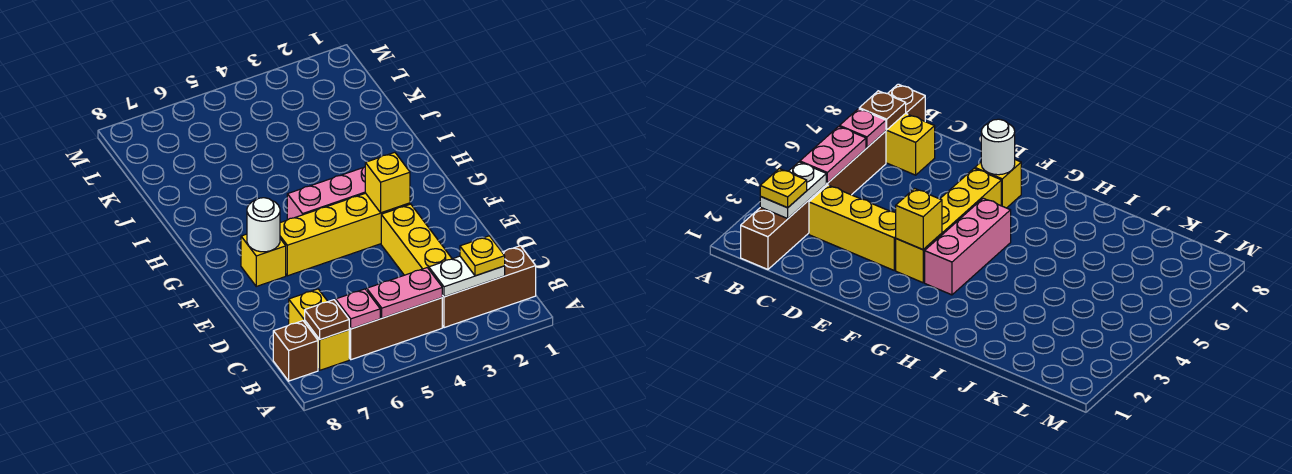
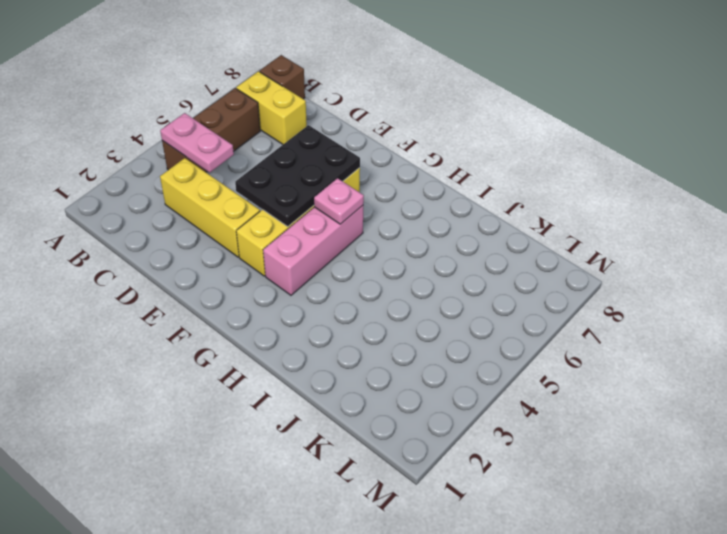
pink 1x2 plate [160,113,234,173] -> pink 1x2 plate turned to [367,268,442,318]
black 2x3 plate [235,125,360,226] -> none
pink 1x1 plate [314,178,364,224] -> pink 1x1 plate moved to [336,289,380,329]
none -> brown 1x3 brick [442,246,536,328]
none -> yellow 1x1 brick [241,234,286,286]
none -> white 1x2 plate [429,256,505,297]

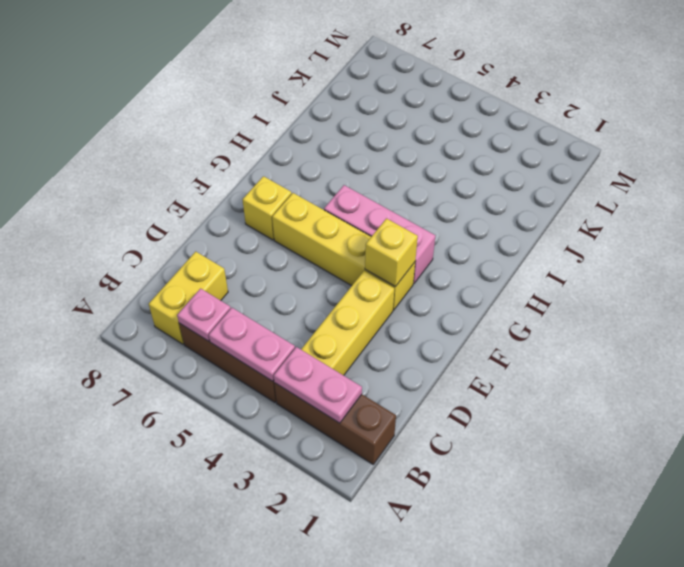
pink 1x2 plate [274,347,362,423] -> white 1x2 plate [429,256,505,297]
none -> brown 1x1 brick [273,321,318,381]
none -> brown 1x1 plate [305,300,349,339]
none -> white 1x1 round brick [247,198,280,252]

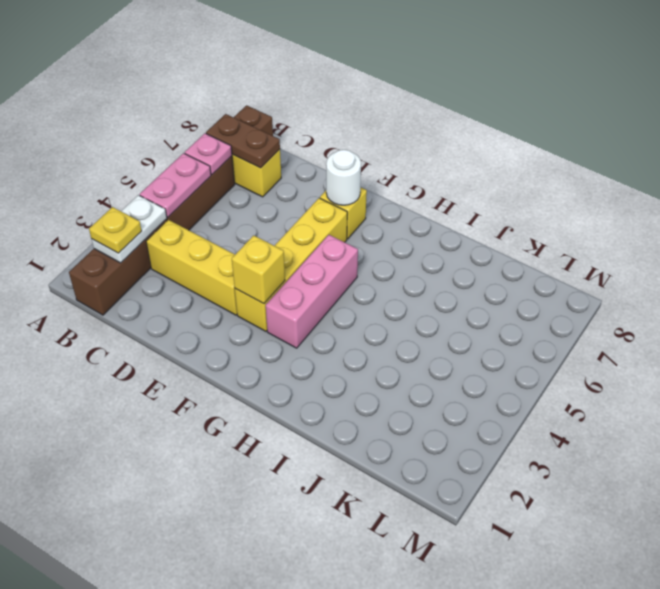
brown 1x2 plate [206,114,280,168] -> brown 1x1 plate [305,300,349,339]

